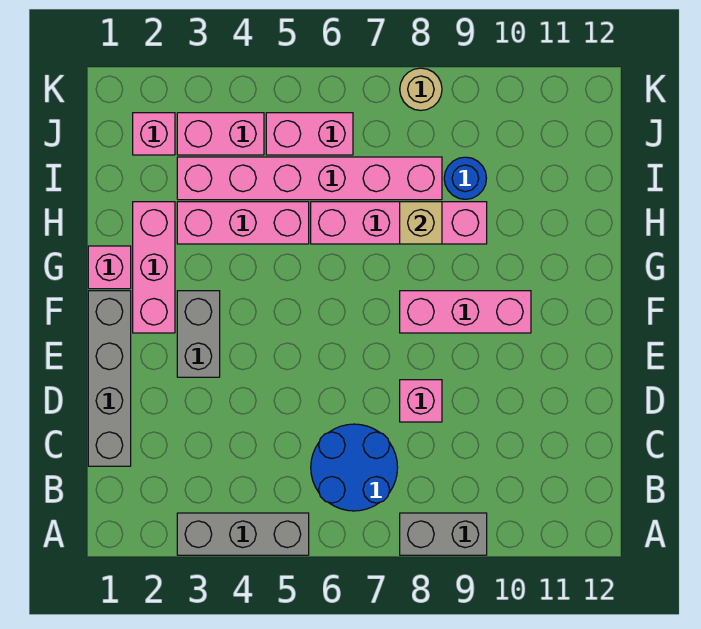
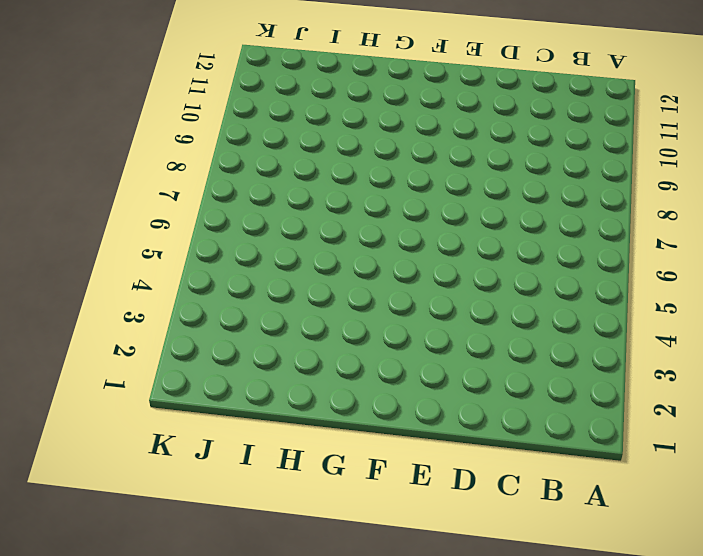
none -> grey 1x3 brick [177,513,309,555]
none -> grey 1x2 brick [400,513,487,555]
none -> blue 2x2 round brick [311,424,398,511]

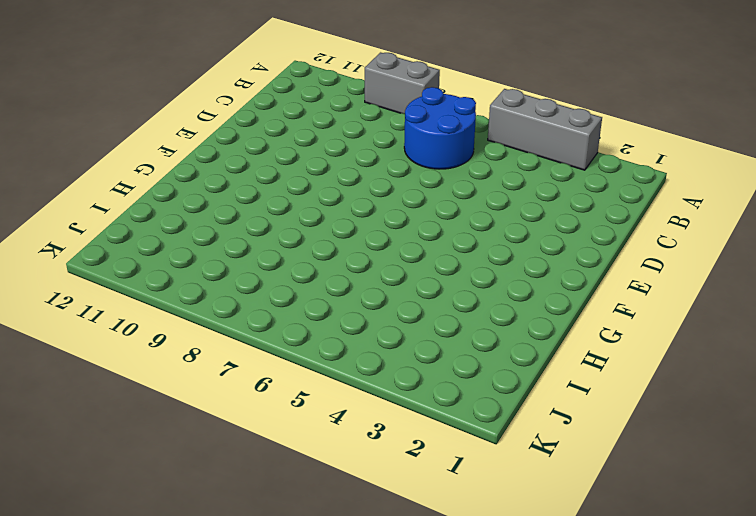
none -> grey 1x4 brick [88,291,131,466]
none -> pink 1x1 brick [400,380,442,422]
none -> grey 1x2 brick [177,291,220,377]

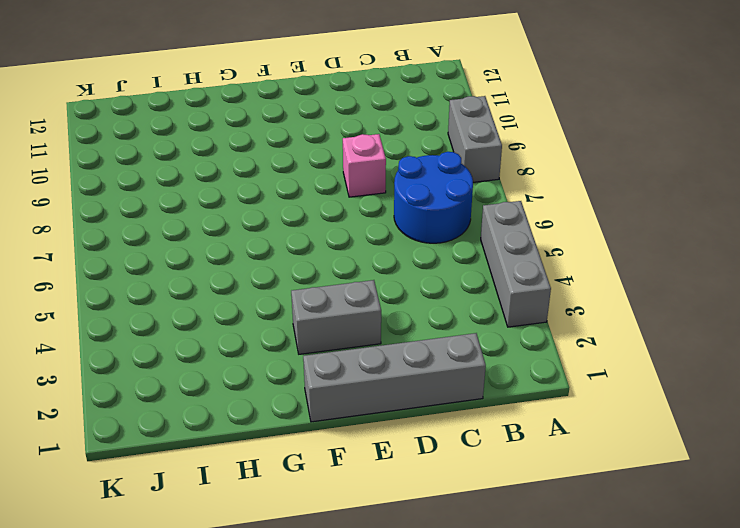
none -> pink 1x3 brick [133,202,175,333]
none -> pink 1x3 brick [400,291,531,333]
none -> pink 1x1 brick [88,246,131,289]

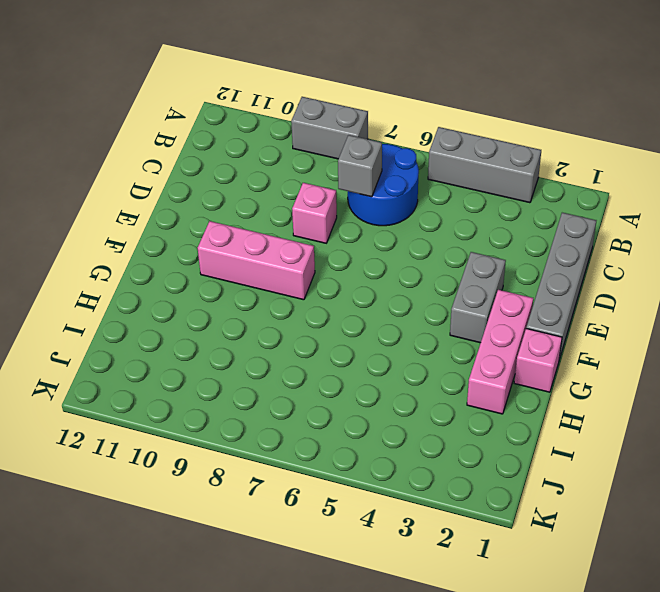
grey 1x1 brick [338,135,382,197] -> none
none -> pink 1x3 brick [177,202,309,244]
none -> pink 1x4 brick [311,202,487,244]
none -> pink 1x6 brick [177,157,442,200]

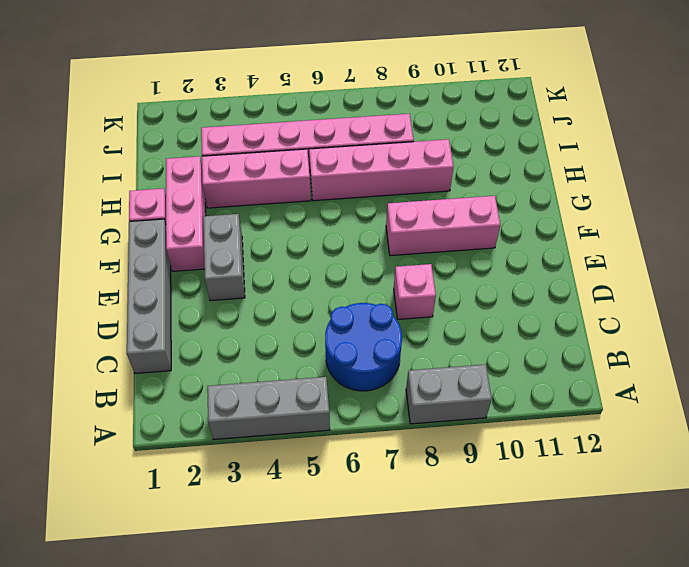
none -> blue 1x1 round brick [444,157,487,199]
none -> pink 1x1 brick [133,113,175,155]
none -> pink 1x2 brick [177,113,264,155]

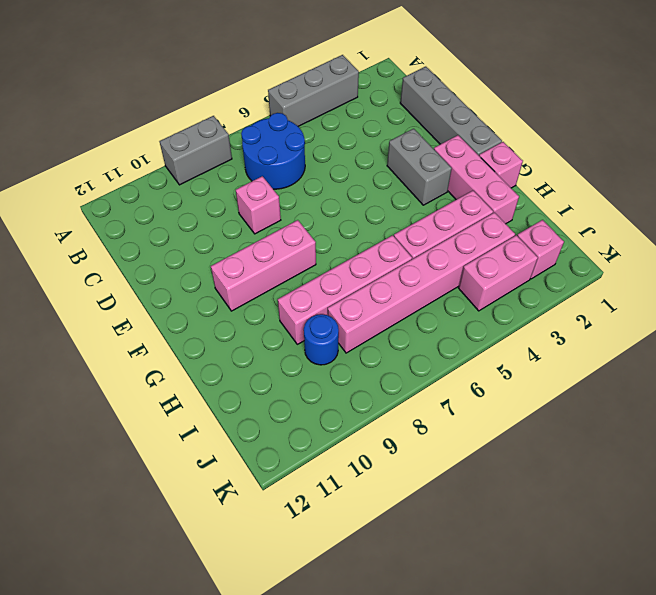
none -> pink 1x2 brick [266,113,353,155]
none -> tan 1x1 round brick [400,68,442,110]
none -> tan 1x1 brick [400,202,442,244]

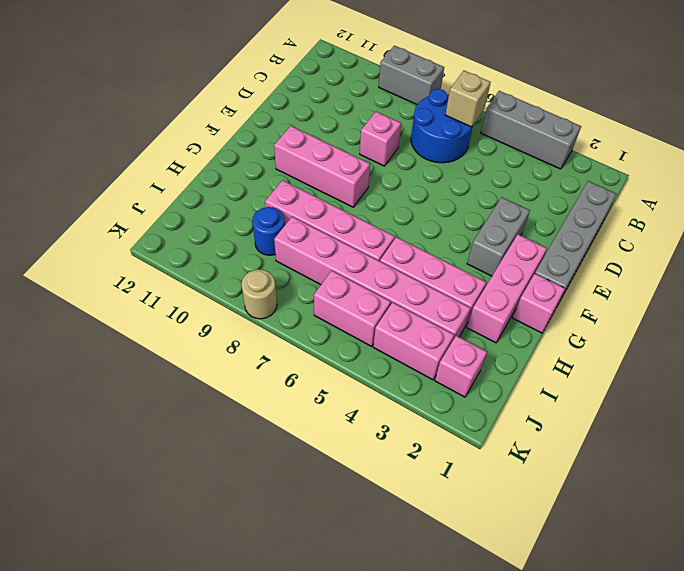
tan 1x1 brick [445,71,491,127] -> tan 1x1 brick moved to [400,202,442,244]

